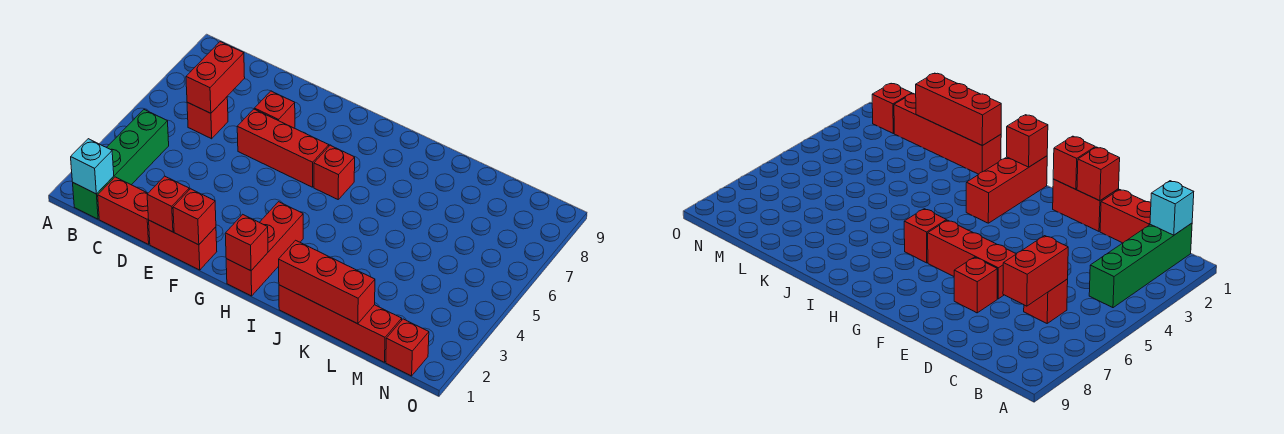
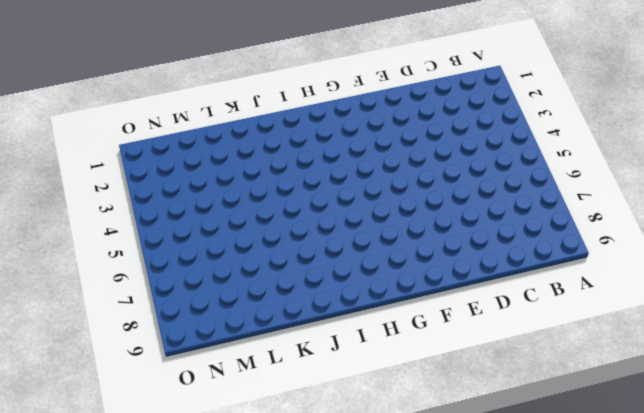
none -> green 1x4 brick [73,110,169,219]
none -> red 1x2 brick [98,177,150,244]
none -> red 1x1 brick [187,97,228,139]

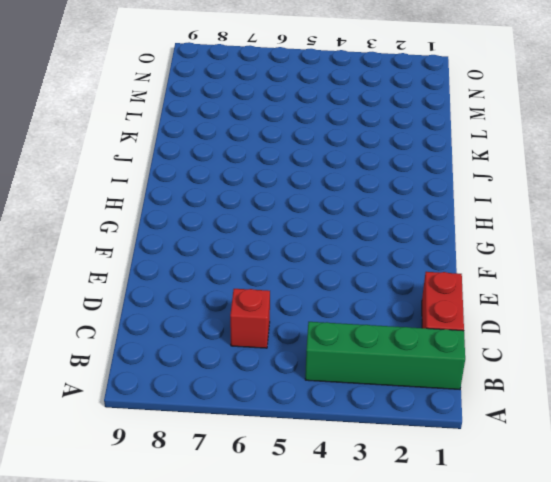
none -> red 1x2 brick [149,221,217,270]
none -> red 1x3 brick [237,109,329,187]
none -> red 1x1 brick [255,91,295,128]

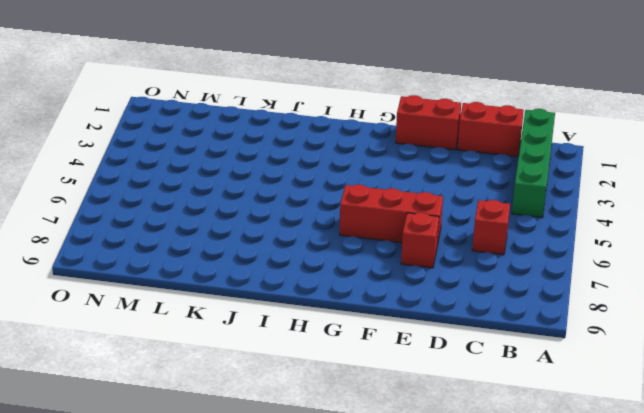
none -> red 1x3 brick [226,202,303,296]
none -> red 1x1 brick [314,145,355,199]
none -> red 1x4 brick [279,285,402,362]

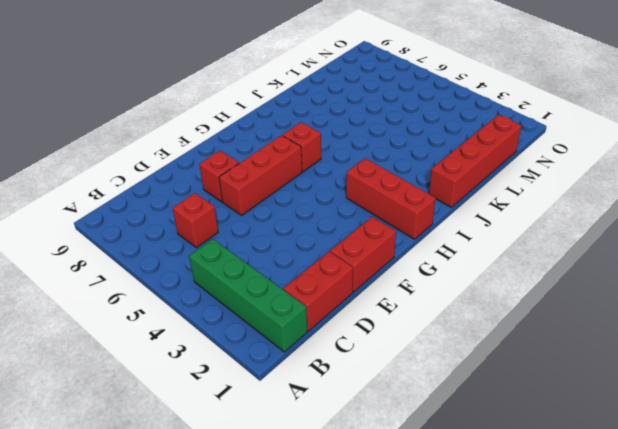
none -> red 1x1 brick [386,319,429,376]
none -> cyan 1x1 brick [71,139,114,194]
none -> red 1x2 brick [186,42,245,113]

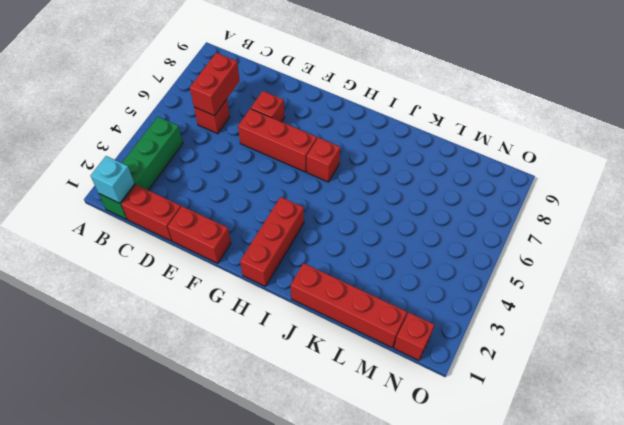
none -> red 1x1 brick [147,176,189,232]
none -> red 1x1 brick [173,189,216,245]
none -> red 1x1 brick [225,214,268,271]

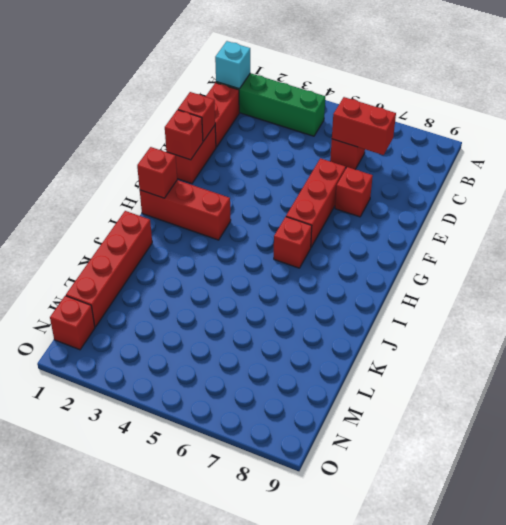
none -> red 1x3 brick [279,240,375,324]

